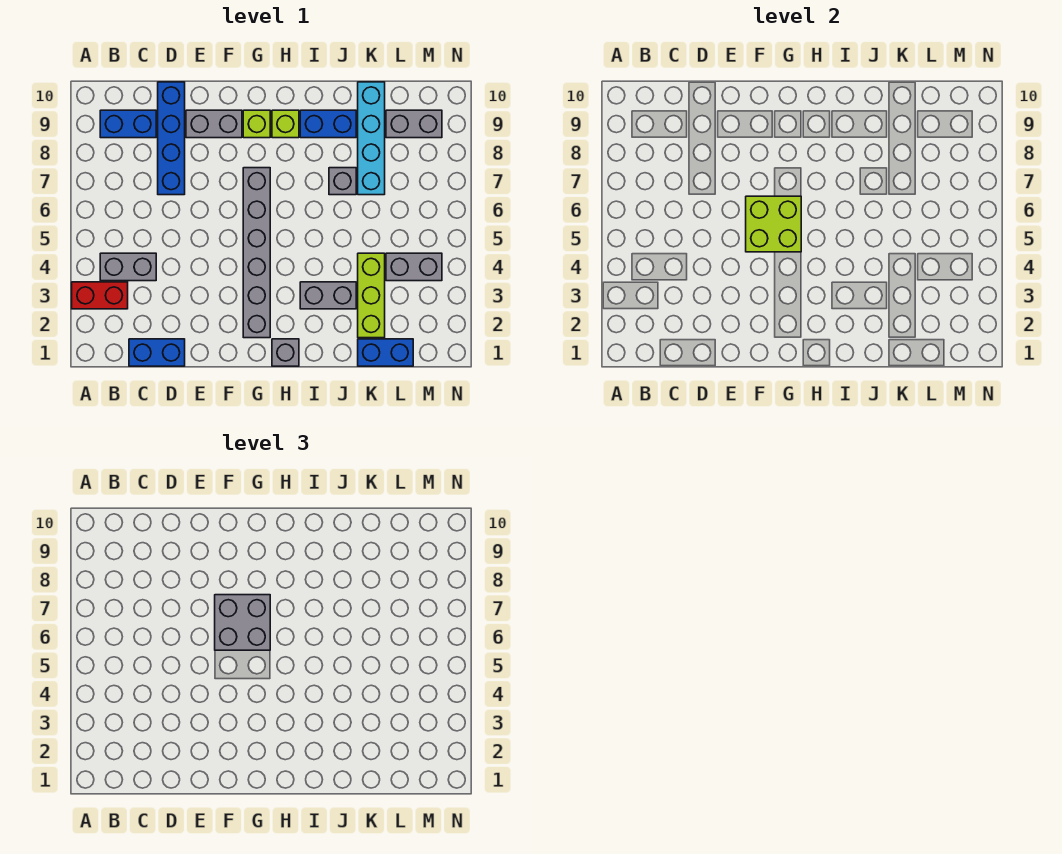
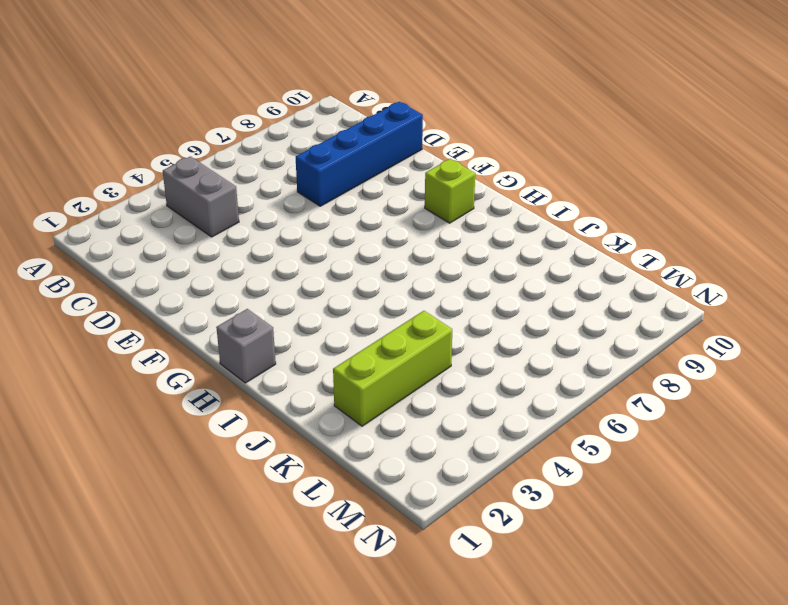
none -> red 1x2 brick [72,282,128,309]
none -> blue 1x2 brick [100,110,156,138]
none -> blue 1x2 brick [129,339,185,366]

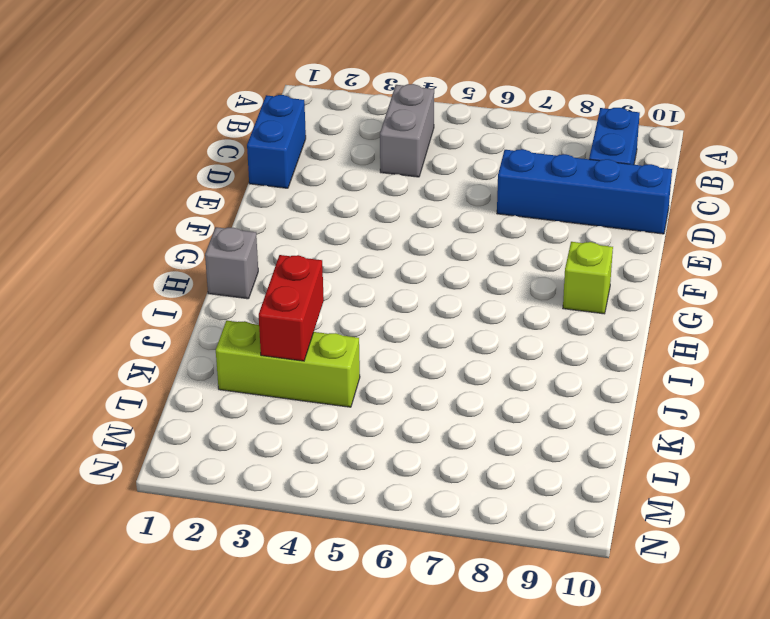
red 1x2 brick [259,255,324,361] -> red 1x2 brick moved to [72,282,128,309]
none -> grey 1x2 brick [186,110,242,138]
none -> grey 1x6 brick [243,168,270,338]
none -> lime 1x1 brick [272,110,299,138]

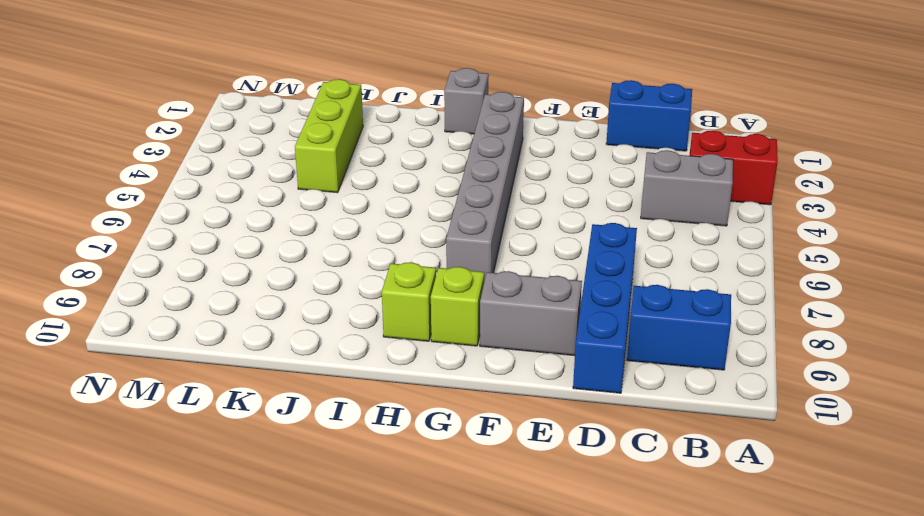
none -> grey 1x2 brick [300,282,356,309]
none -> blue 1x2 brick [300,110,356,138]
none -> grey 1x1 brick [329,168,356,195]

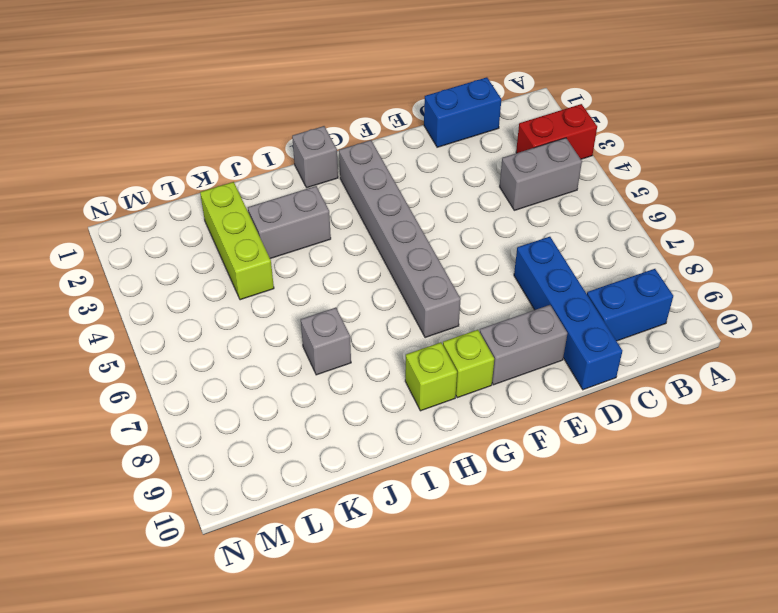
none -> blue 1x2 brick [300,110,356,138]
none -> blue 1x2 brick [358,339,413,366]
none -> cyan 1x4 brick [358,82,385,195]

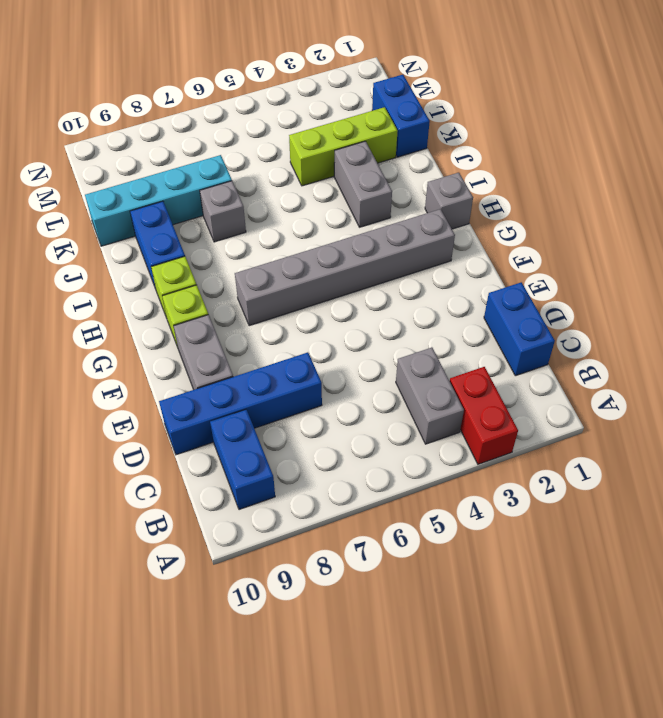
none -> grey 1x2 brick [386,253,442,281]
none -> grey 1x2 brick [386,110,442,138]
none -> lime 2x2 brick [746,196,801,252]

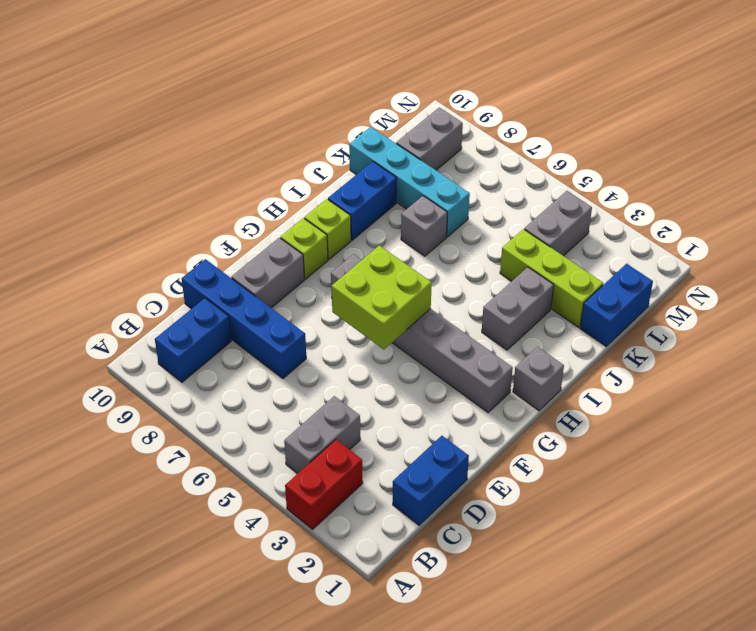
none -> grey 2x2 brick [215,595,270,650]

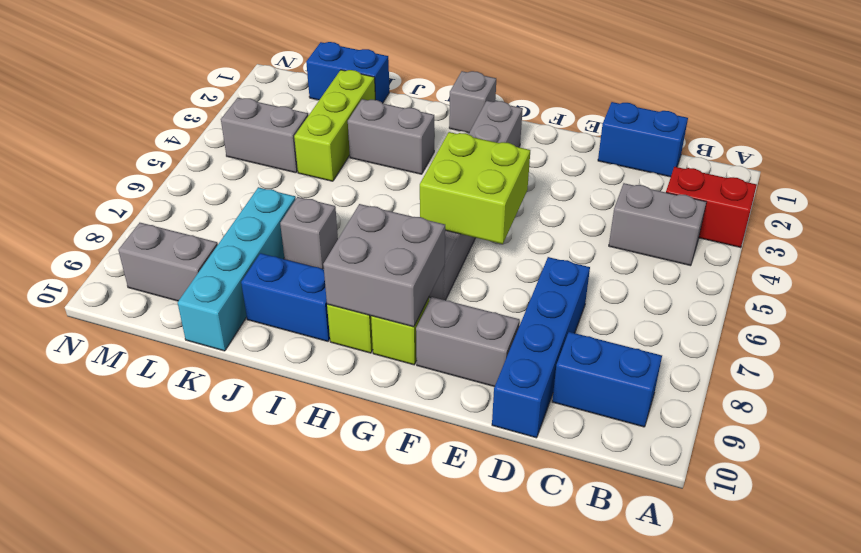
grey 2x2 brick [323,204,445,327] -> grey 2x2 brick moved to [215,595,270,650]

